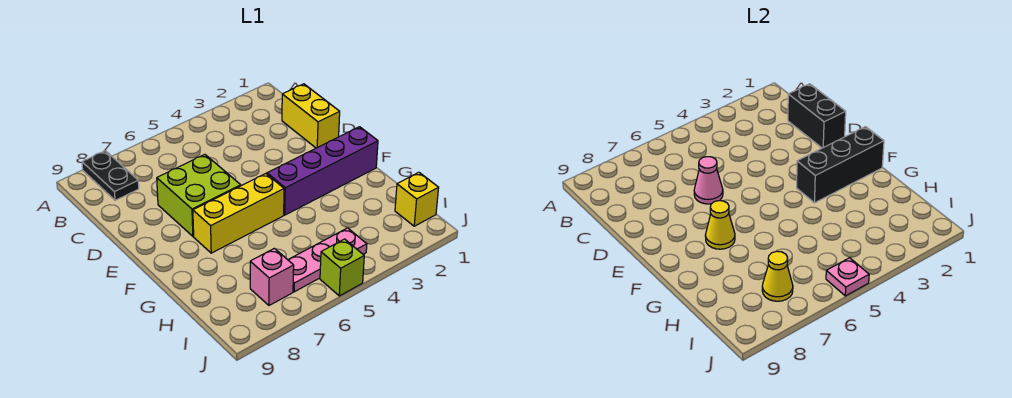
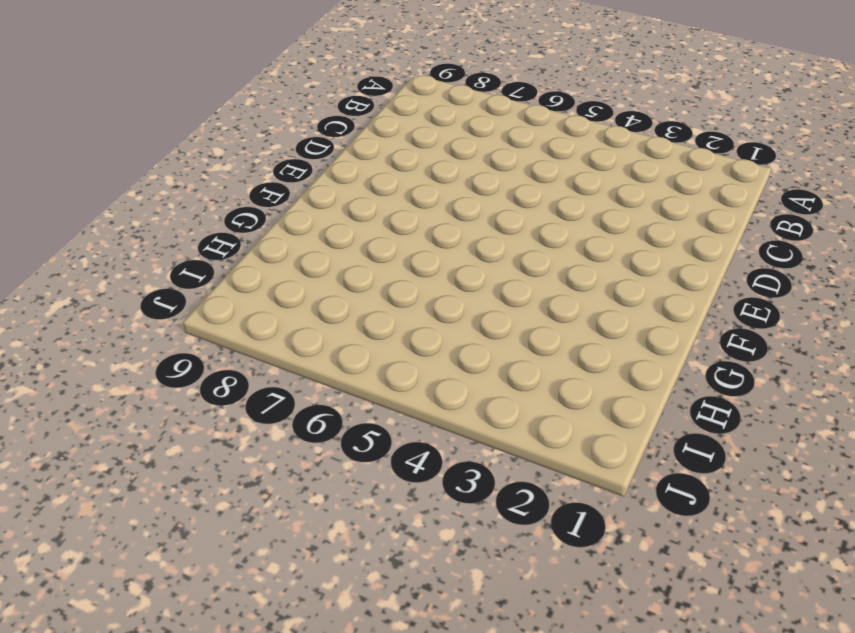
none -> black 1x2 plate [82,151,139,200]
none -> yellow 1x2 brick [282,84,340,148]
none -> lime 2x2 brick [157,155,241,236]

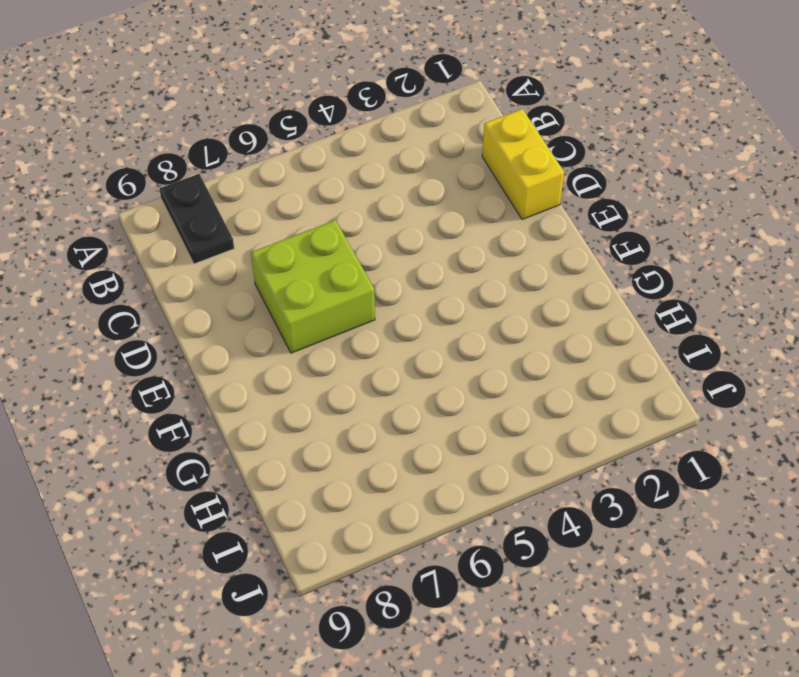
none -> purple 1x4 brick [267,127,378,215]
none -> yellow 1x3 brick [193,174,284,253]
none -> yellow 1x1 brick [395,172,439,226]

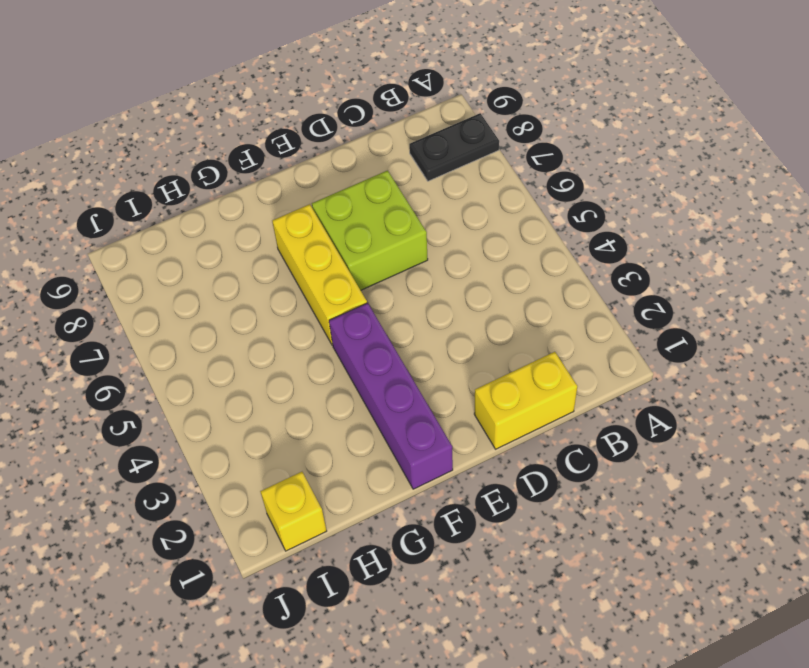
none -> pink 1x3 plate [288,228,367,292]
none -> pink 1x1 brick [250,248,294,305]
none -> lime 1x1 brick [320,239,364,296]

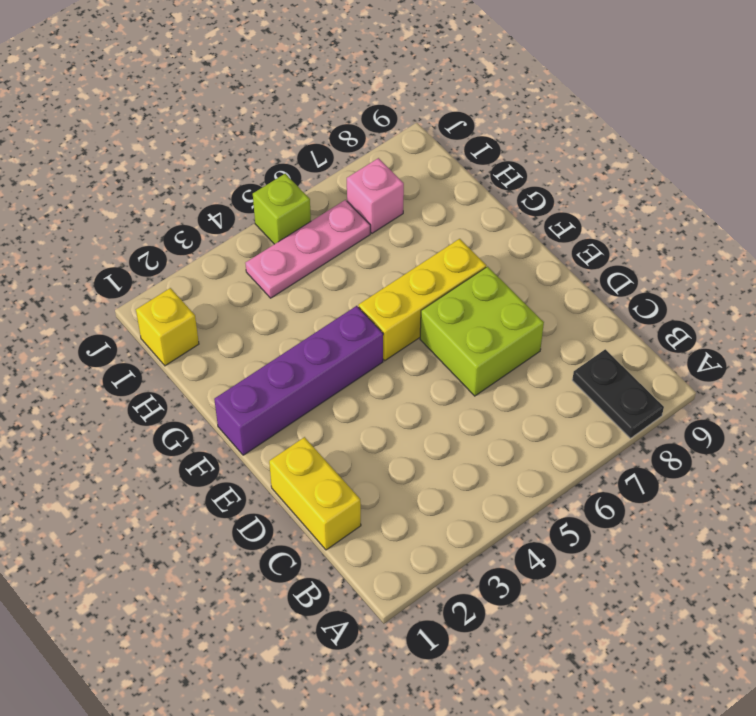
none -> black 1x2 brick [788,84,846,148]
none -> pink 1x1 cone [694,157,723,204]
none -> black 1x3 brick [797,127,884,203]

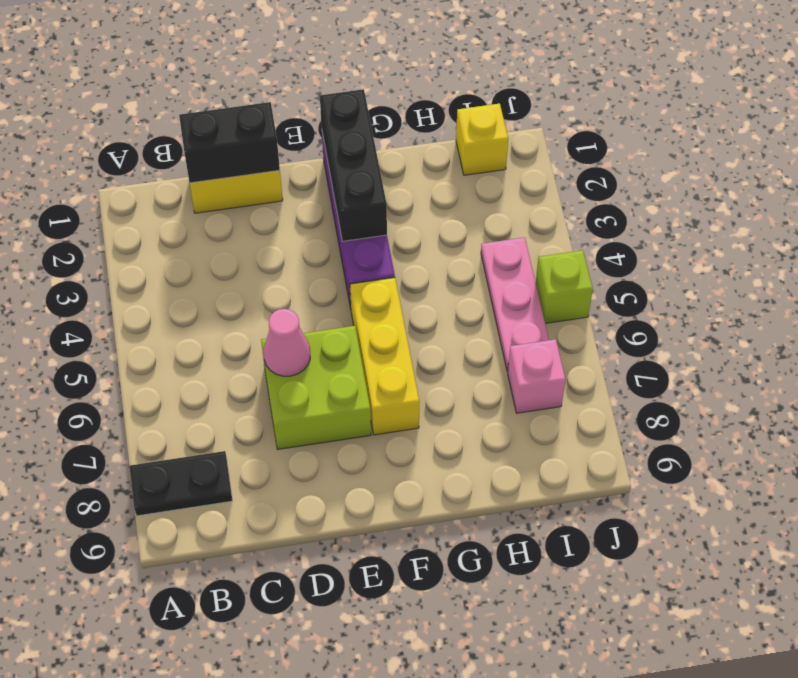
none -> yellow 1x1 cone [705,201,735,249]
none -> yellow 1x1 cone [762,251,793,301]
none -> pink 1x1 plate [826,258,869,296]

